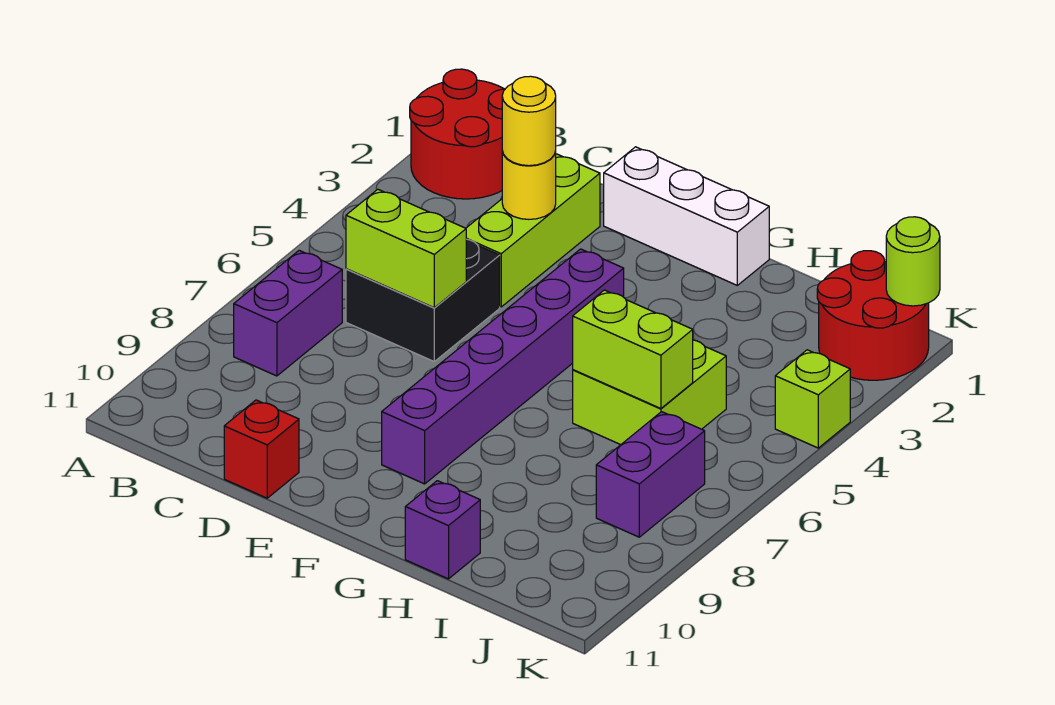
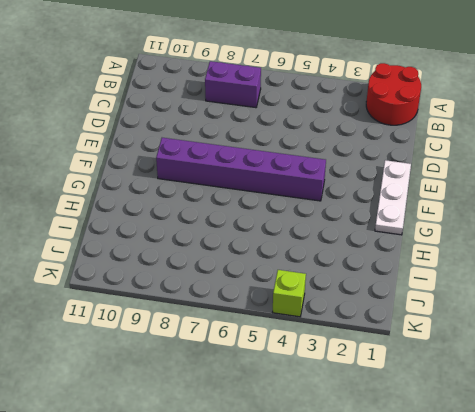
white 1x3 plate [375,160,411,235] -> white 1x3 brick [604,147,769,285]
none -> black 2x2 brick [346,239,500,361]
none -> lime 1x3 brick [466,154,600,307]
none -> red 1x1 brick [224,400,299,498]

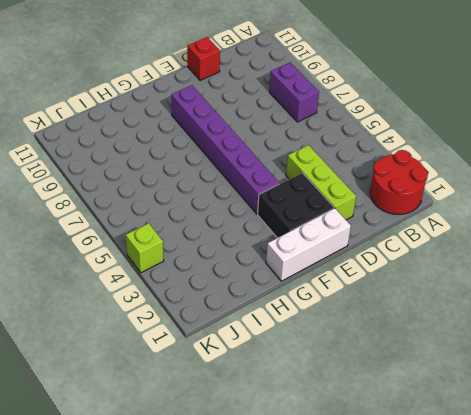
black 2x2 brick [258,173,334,238] -> black 2x2 brick moved to [346,239,500,361]
none -> lime 2x2 brick [573,340,726,445]
none -> purple 1x1 brick [405,481,480,579]
none -> red 2x2 round brick [817,251,929,380]

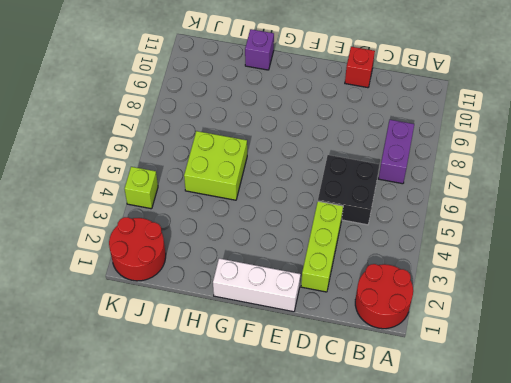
none -> purple 1x6 brick [382,249,624,484]
none -> purple 1x2 brick [596,412,705,537]
none -> lime 1x2 brick [346,189,466,308]

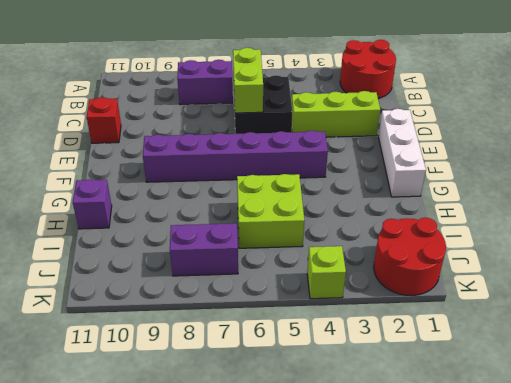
none -> yellow 1x1 round brick [502,151,556,219]
none -> lime 1x2 brick [573,290,693,409]
none -> lime 1x1 round brick [886,217,940,306]

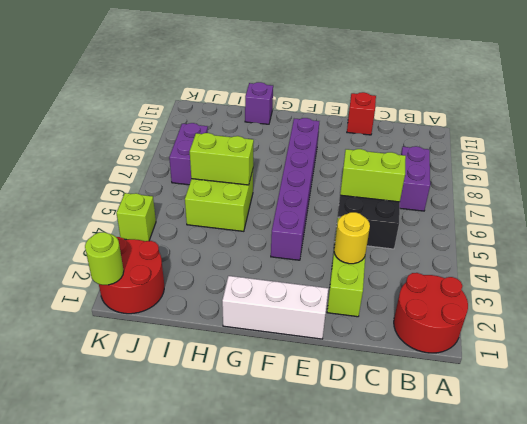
none -> yellow 1x1 round brick [502,76,556,166]

